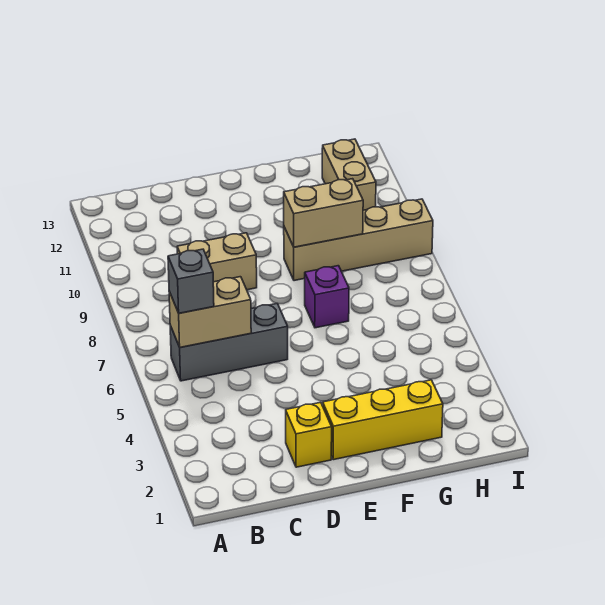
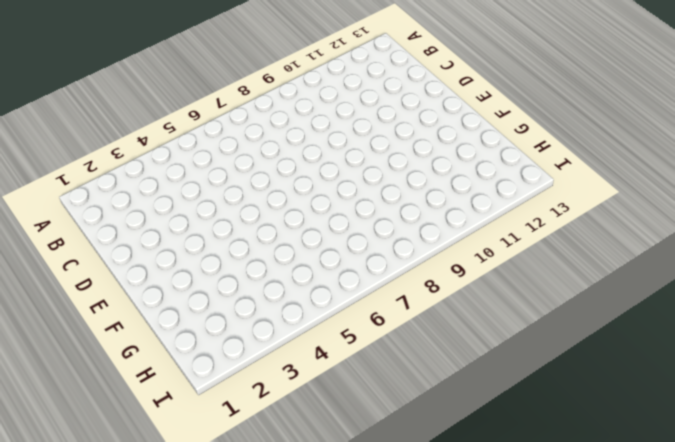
none -> grey 1x3 brick [170,304,288,381]
none -> tan 1x2 brick [177,233,257,290]

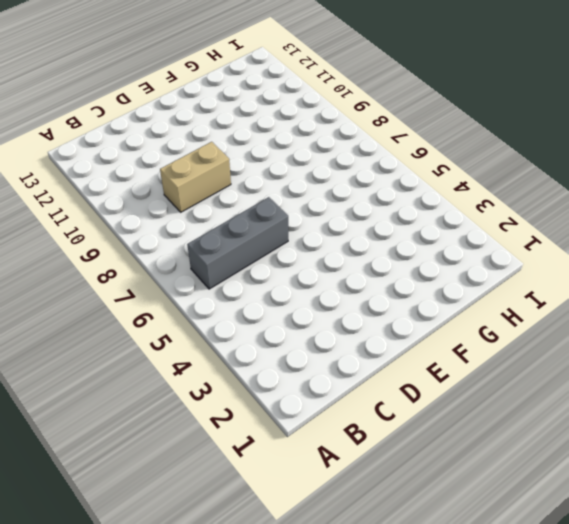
none -> yellow 1x1 brick [286,402,332,467]
none -> yellow 1x3 brick [323,380,443,460]

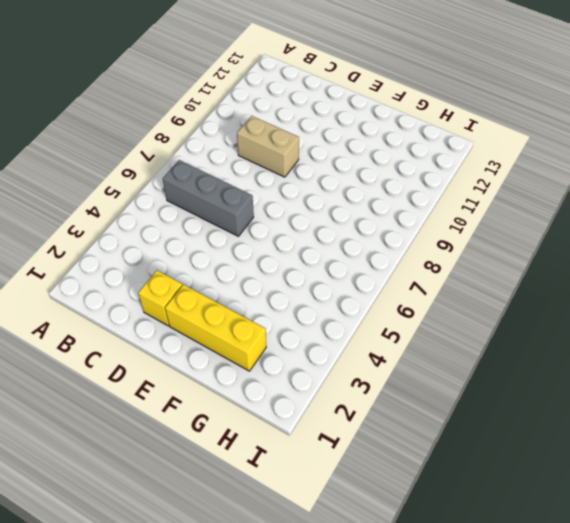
none -> purple 1x1 brick [305,266,349,328]
none -> tan 1x4 brick [284,199,433,281]

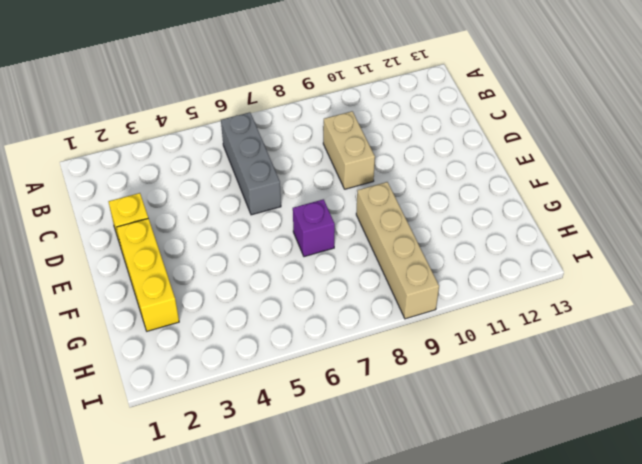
none -> tan 1x2 brick [322,139,376,210]
none -> tan 1x2 brick [169,277,251,347]

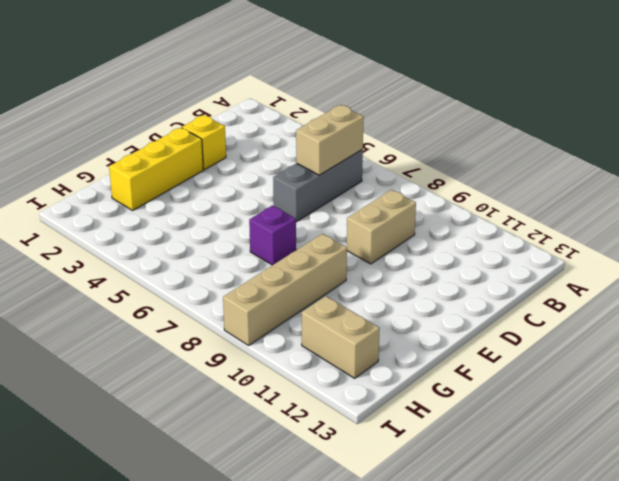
none -> tan 1x2 brick [284,179,363,247]
none -> grey 1x1 brick [168,249,214,313]

